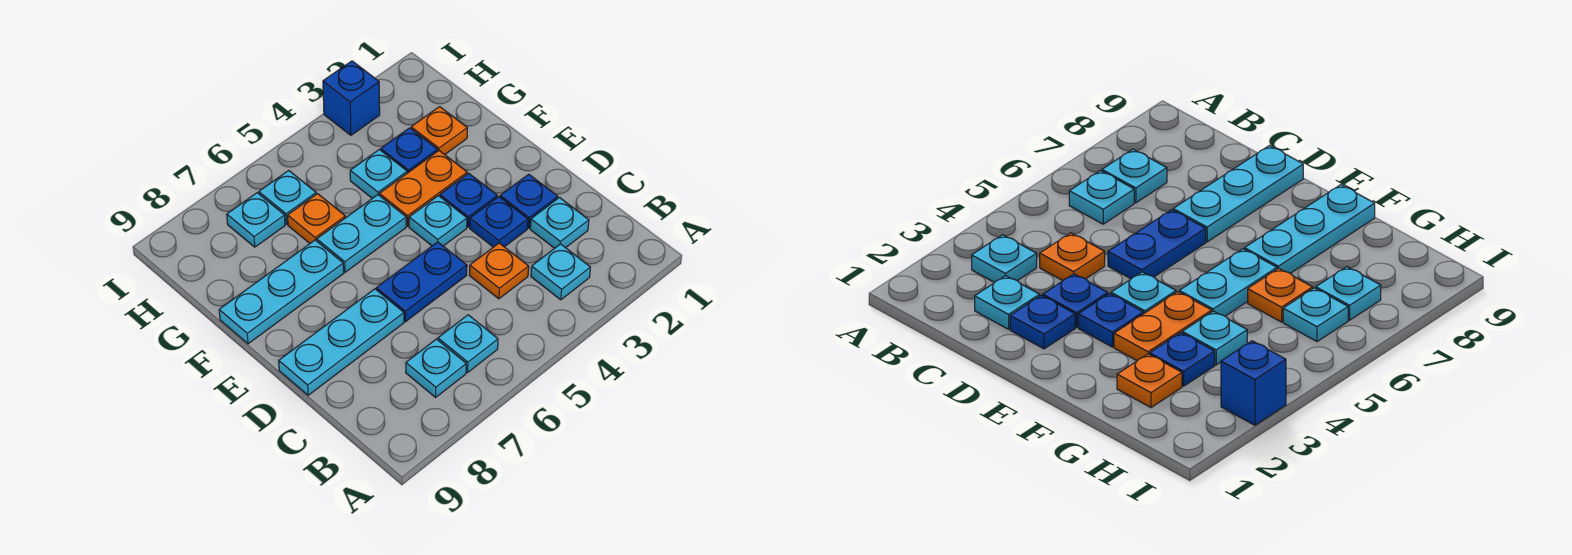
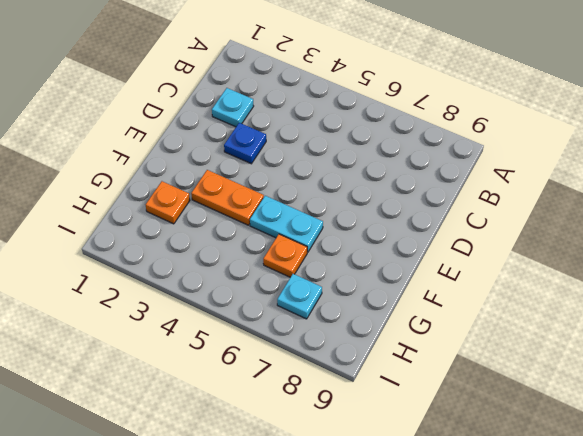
none -> cyan 1x1 plate [531,244,590,300]
none -> cyan 1x1 plate [438,315,498,372]
none -> cyan 1x1 plate [406,339,466,397]

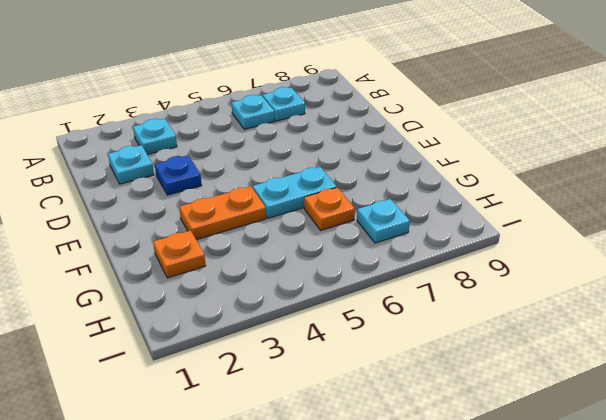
none -> orange 1x1 plate [469,243,529,299]
none -> blue 1x1 plate [500,174,558,228]
none -> blue 1x2 plate [376,242,467,322]

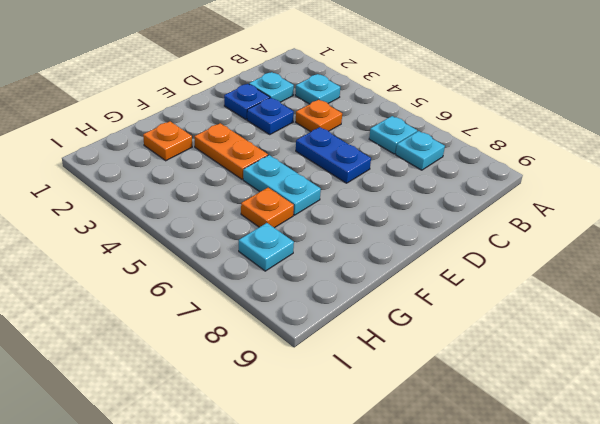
none -> cyan 1x3 plate [279,289,404,395]
none -> blue 1x1 plate [440,173,497,227]
none -> cyan 1x1 plate [409,196,467,246]

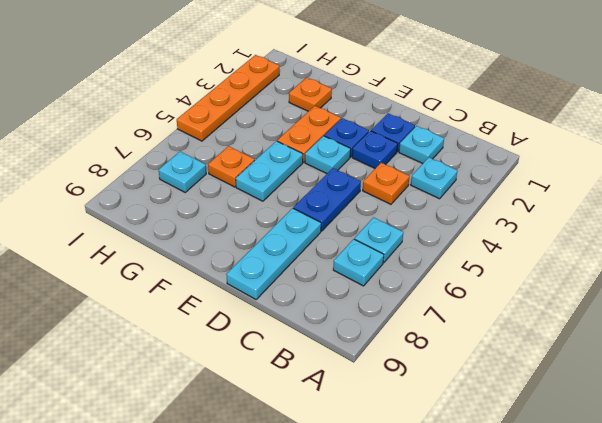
orange 1x4 plate [177,55,279,141] -> blue 1x1 brick [323,61,380,135]
none -> cyan 1x3 plate [219,240,344,344]
none -> blue 1x1 plate [381,128,438,173]
none -> cyan 1x1 plate [350,150,407,198]

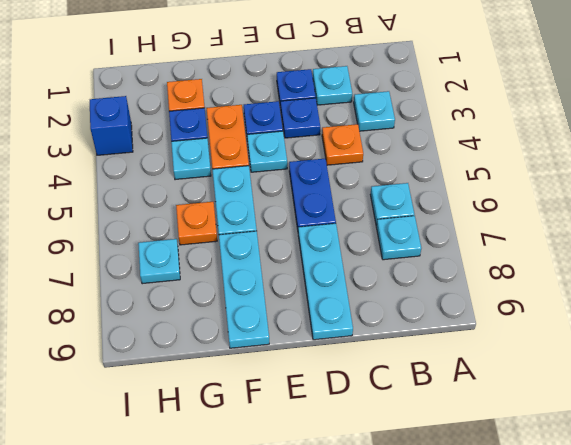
none -> cyan 1x1 plate [259,171,316,224]

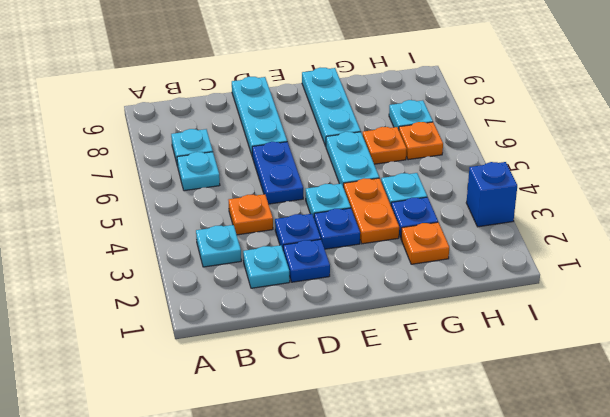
orange 1x1 plate [399,122,443,160] -> cyan 1x1 plate [259,171,316,224]

